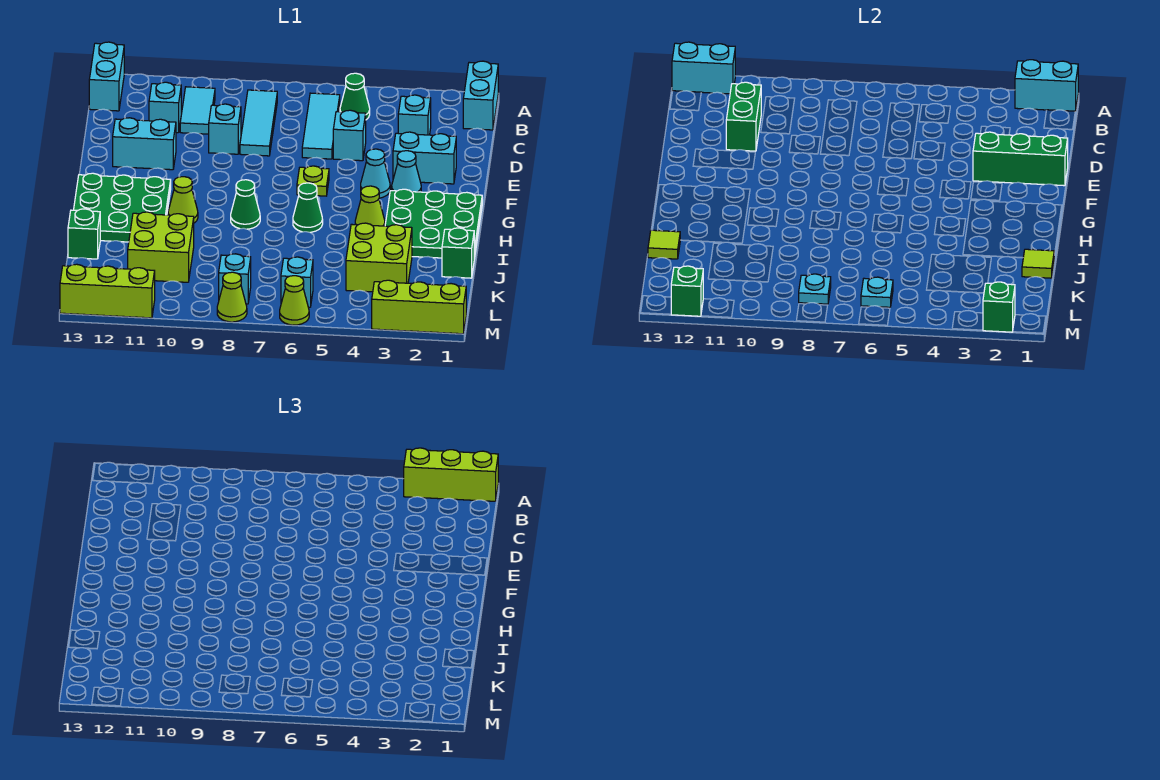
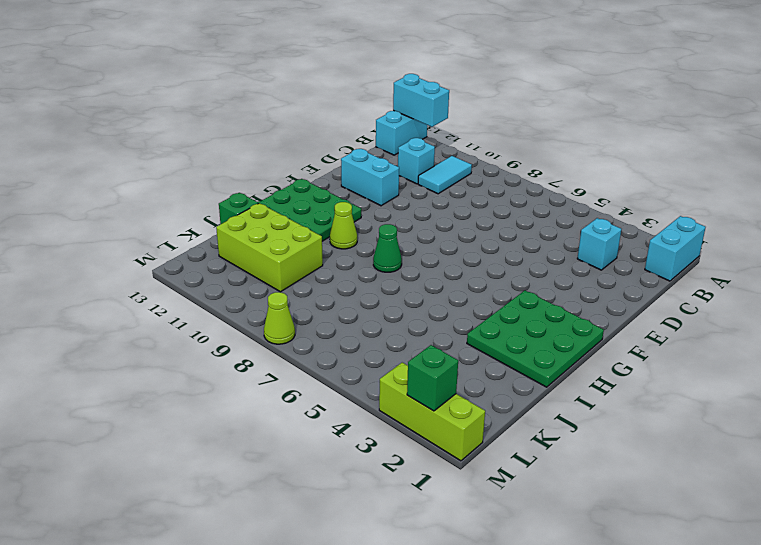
lime 2x3 brick [216,203,323,292] -> lime 2x2 brick [128,212,194,282]
none -> green 1x1 cone [340,73,370,120]
none -> cyan 1x3 tile [302,93,340,159]
none -> cyan 1x3 tile [240,90,277,156]
none -> cyan 1x1 brick [333,110,366,161]

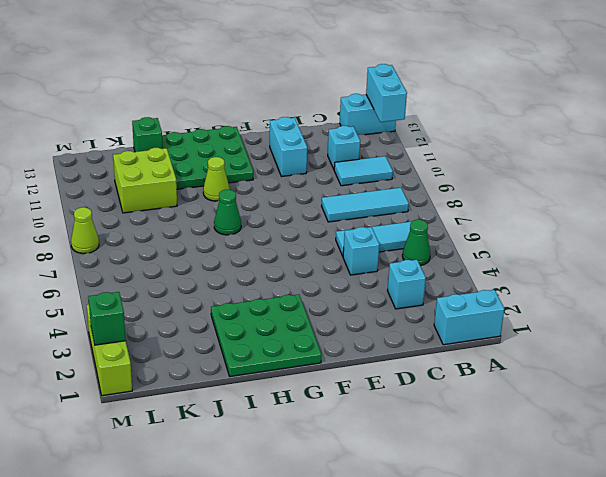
none -> cyan 1x1 brick [209,104,241,154]
none -> cyan 1x2 brick [393,132,456,184]
none -> cyan 1x1 cone [392,151,421,192]
none -> cyan 1x1 cone [361,149,390,198]

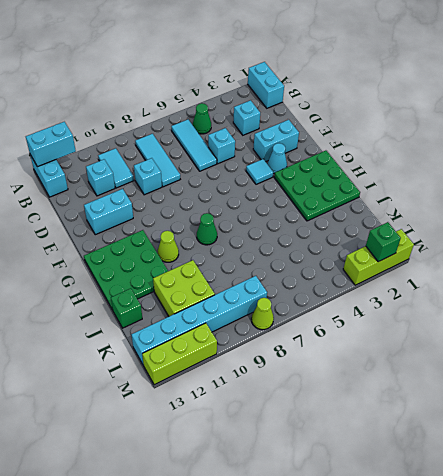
cyan 1x1 tile [246,159,273,184] -> cyan 1x1 cone [361,149,390,198]
cyan 1x6 brick [131,276,267,365] -> cyan 1x1 brick [219,254,251,304]
none -> lime 1x1 plate [297,166,329,196]
none -> lime 1x1 cone [355,186,385,226]
none -> green 1x1 cone [293,183,323,232]
none -> green 1x1 brick [442,228,474,278]

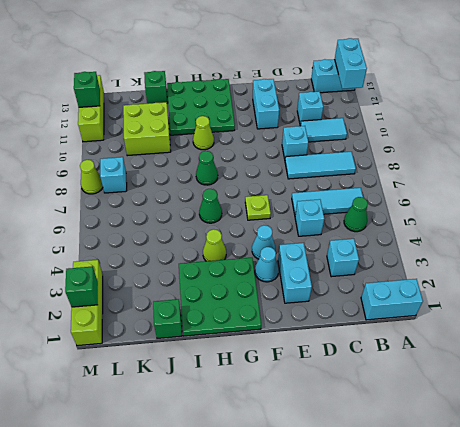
none -> lime 2x2 brick [346,223,412,292]
none -> cyan 1x1 brick [281,257,313,307]
none -> lime 1x1 cone [280,276,309,325]
none -> cyan 1x2 brick [1015,60,1078,111]

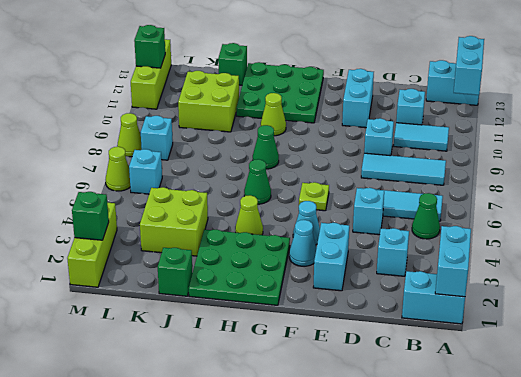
none -> green 1x2 brick [726,82,761,151]
none -> green 1x3 brick [973,132,1068,186]
none -> lime 1x1 tile [1022,249,1054,278]
none -> lime 1x1 tile [648,230,680,259]

